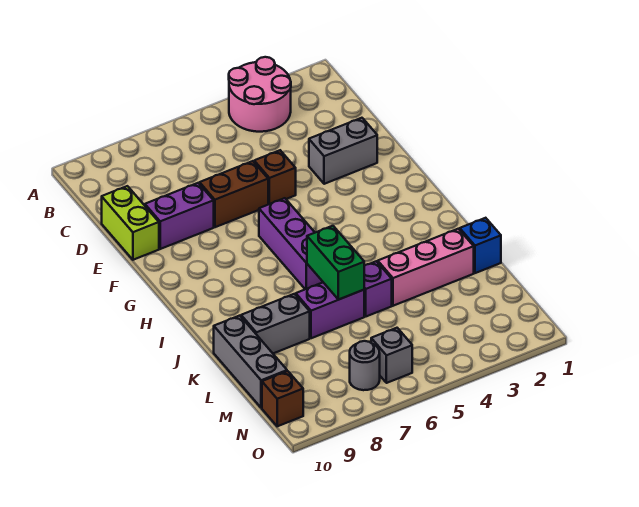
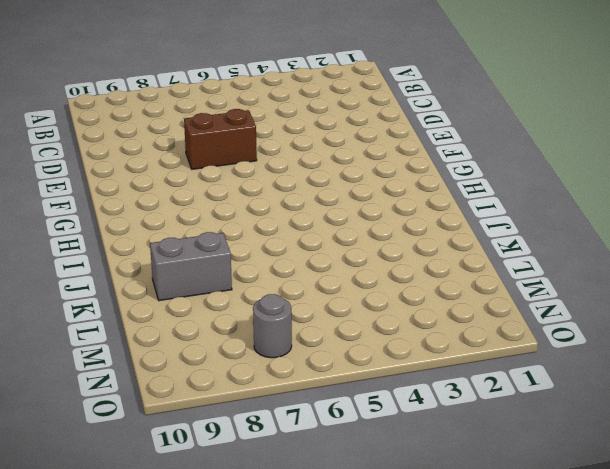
none -> pink 2x2 round brick [229,57,291,132]
none -> lime 1x2 brick [102,186,159,260]
none -> grey 1x2 brick [309,118,377,184]

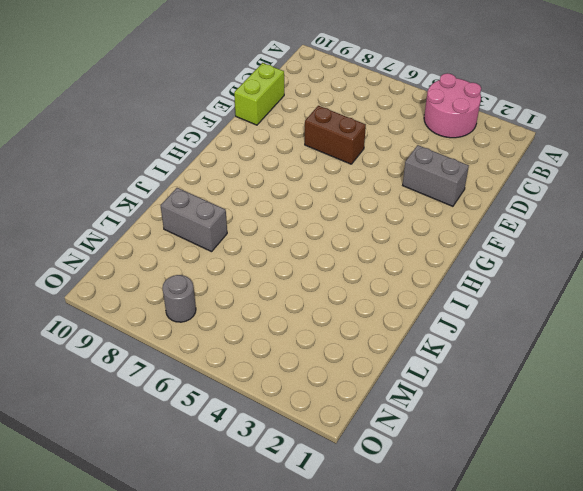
none -> brown 1x1 brick [254,150,296,204]
none -> purple 1x2 brick [145,183,214,249]
none -> purple 1x3 brick [259,198,323,289]

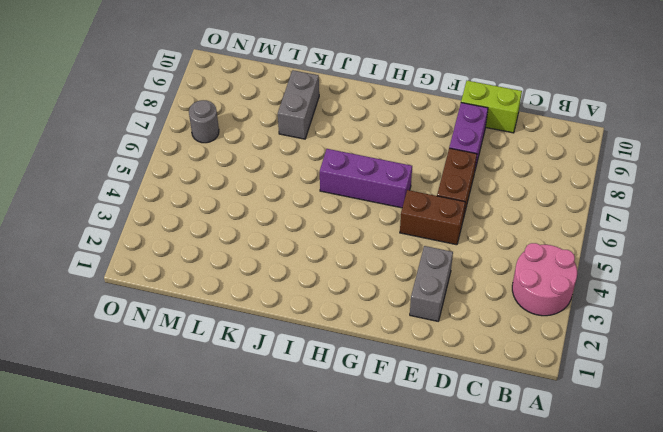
brown 1x2 brick [400,190,465,245] -> brown 1x1 brick [254,150,296,204]
none -> blue 1x1 brick [460,218,501,273]
none -> pink 1x3 brick [378,229,474,306]
none -> purple 1x1 brick [364,261,392,316]

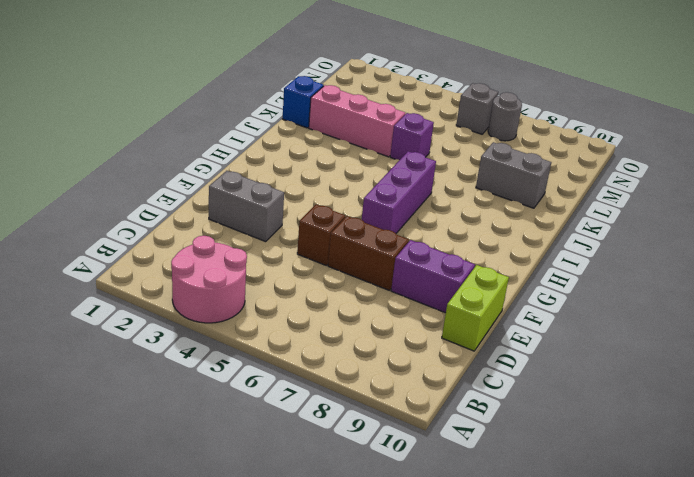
none -> purple 1x2 brick [296,283,364,338]
none -> grey 1x3 brick [214,316,287,408]
none -> brown 1x1 brick [262,371,303,426]

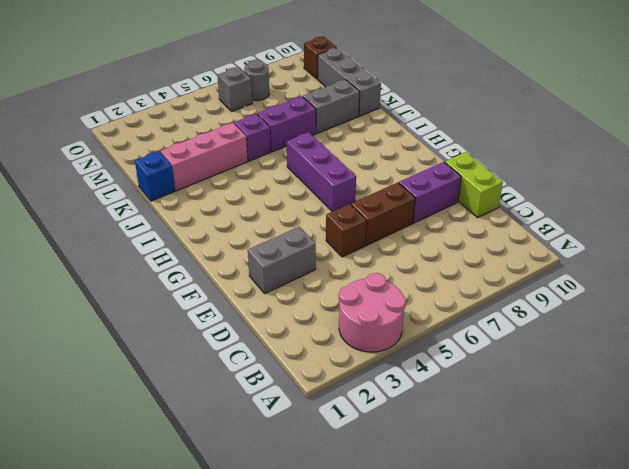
none -> green 1x2 brick [307,226,364,299]

